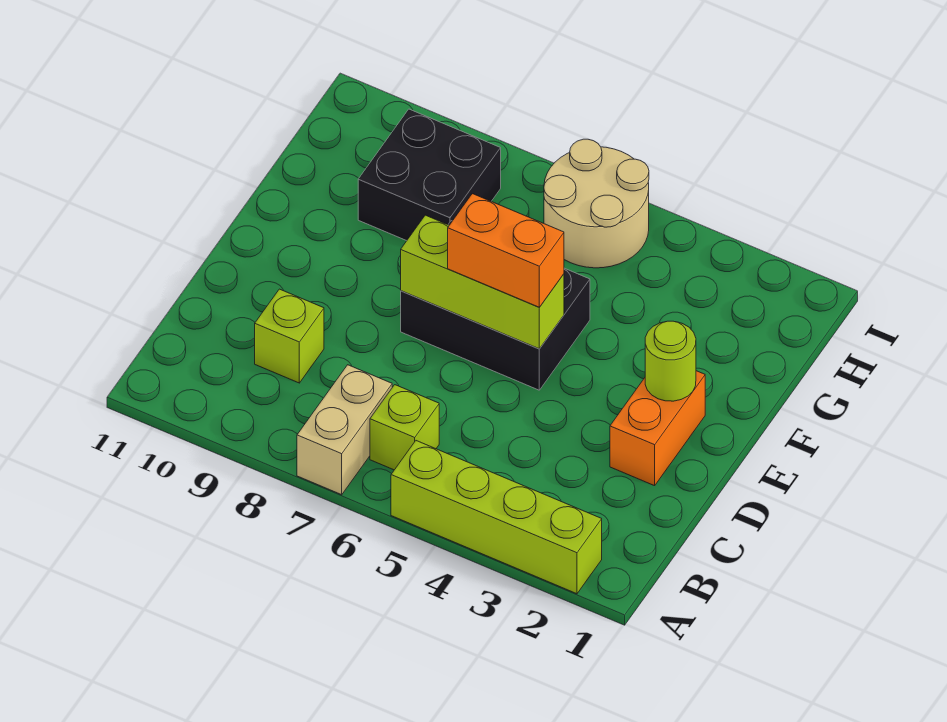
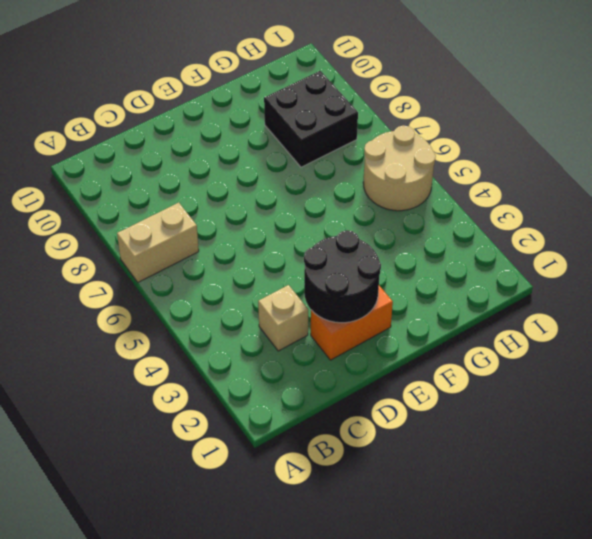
tan 1x1 brick [258,285,308,351] -> none
black 2x2 round brick [304,230,381,323] -> lime 1x1 round brick [645,321,696,401]
none -> lime 1x4 brick [391,441,602,594]
none -> lime 1x1 brick [370,385,439,470]

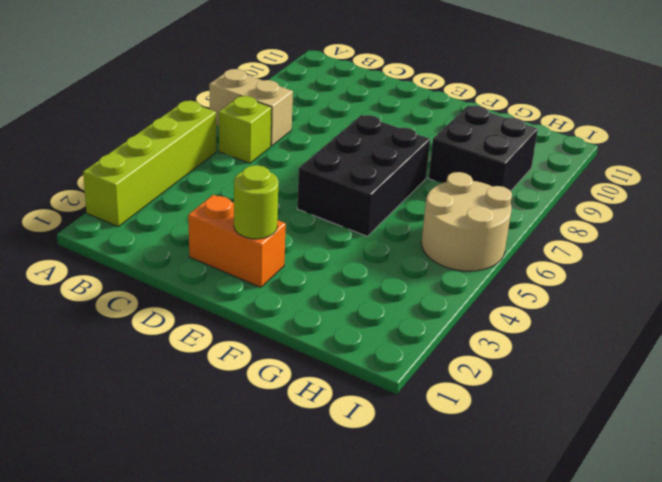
none -> lime 1x1 brick [255,289,324,383]
none -> lime 1x3 brick [401,215,564,349]

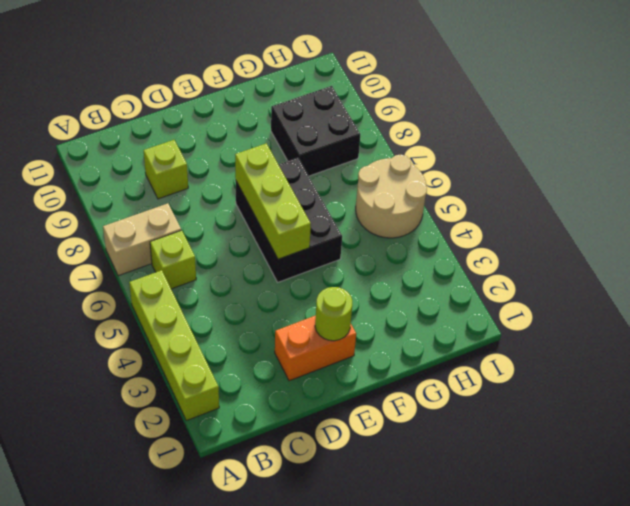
none -> orange 1x2 brick [448,194,564,307]

